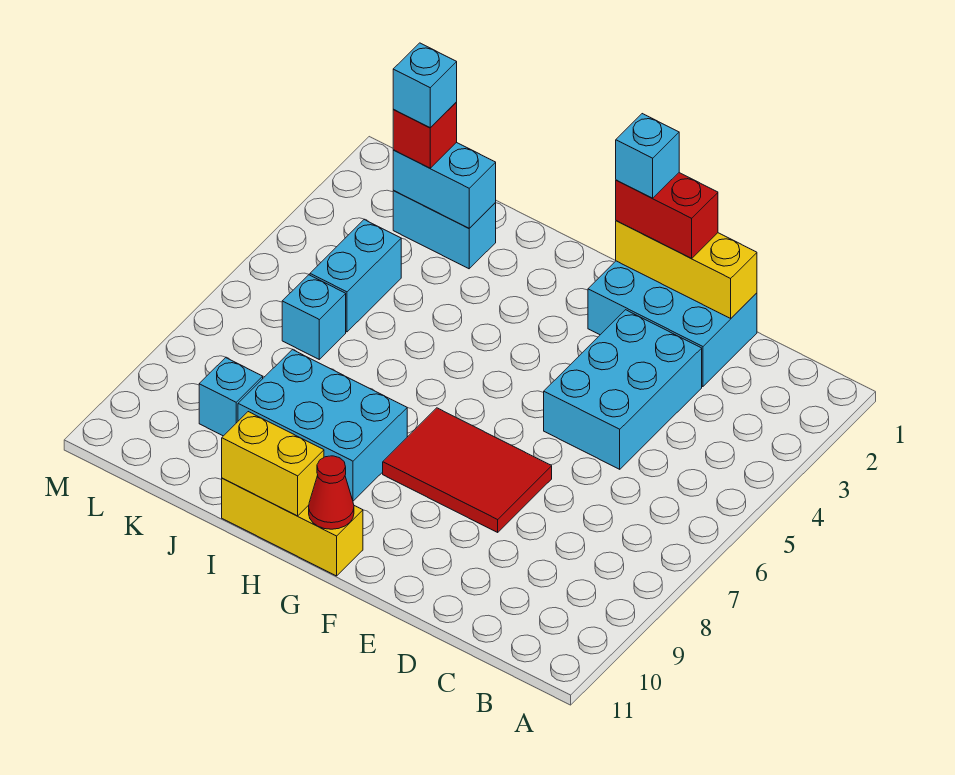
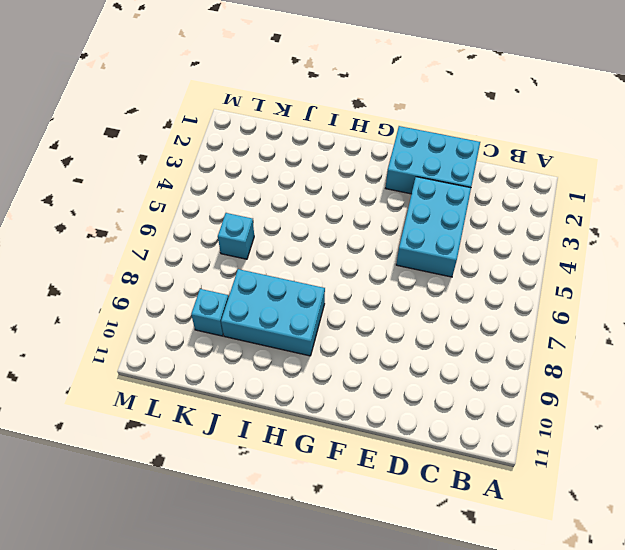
none -> red 2x3 tile [383,408,552,532]
none -> yellow 1x3 brick [222,478,363,576]
none -> cyan 1x2 brick [393,190,496,269]

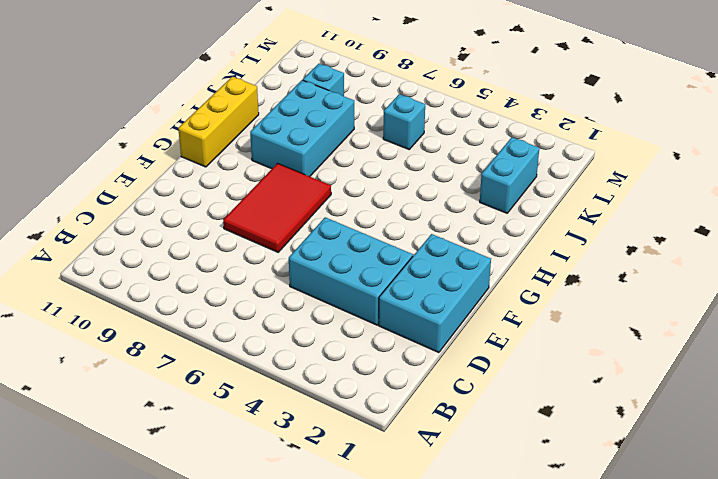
none -> cyan 1x2 brick [310,220,401,332]
none -> yellow 1x3 brick [616,221,757,318]
none -> red 1x1 cone [309,456,354,529]

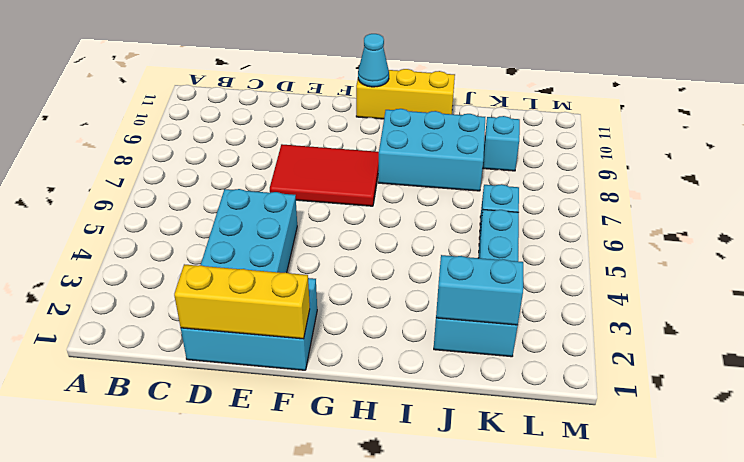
cyan 1x1 cone [358,34,389,87] -> red 1x1 cone [309,456,354,529]
none -> yellow 1x2 brick [222,412,324,516]
none -> red 1x2 brick [616,173,718,258]
none -> red 1x1 brick [393,102,457,168]

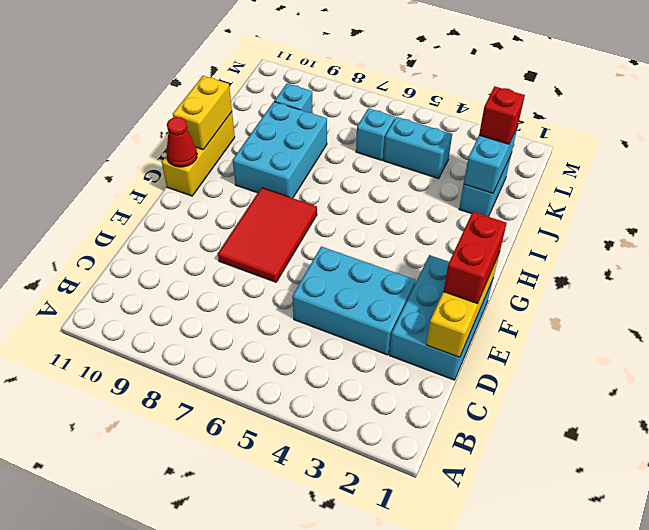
none -> cyan 1x1 brick [616,114,679,198]
none -> cyan 1x1 brick [393,43,457,128]

